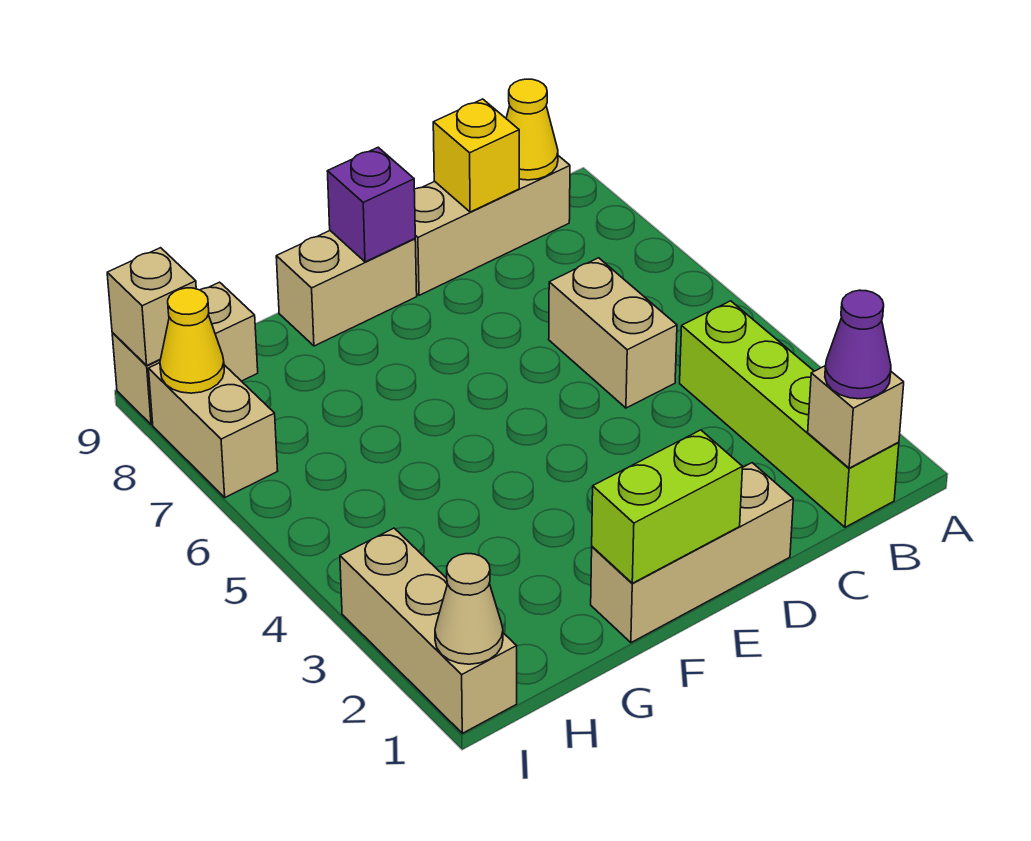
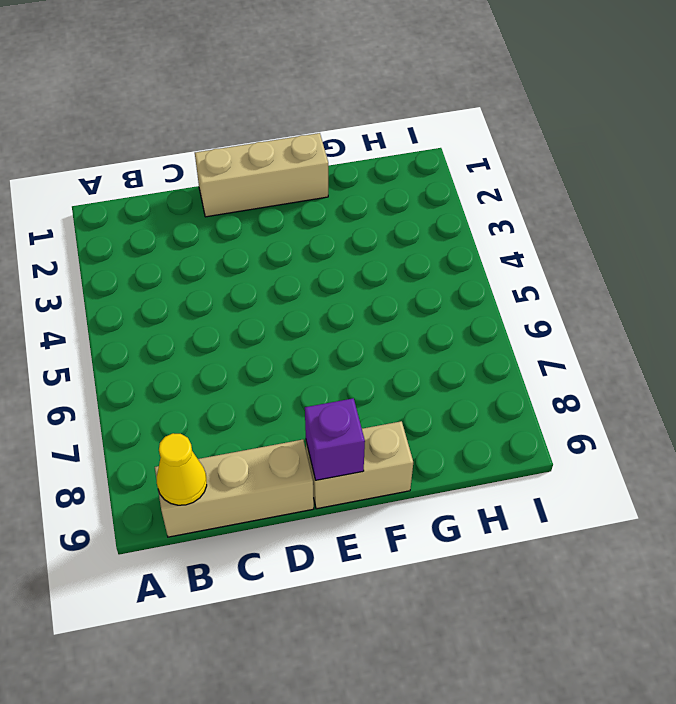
none -> lime 1x4 brick [680,301,899,527]
none -> tan 1x2 brick [549,258,677,408]
none -> tan 1x2 brick [112,282,258,425]

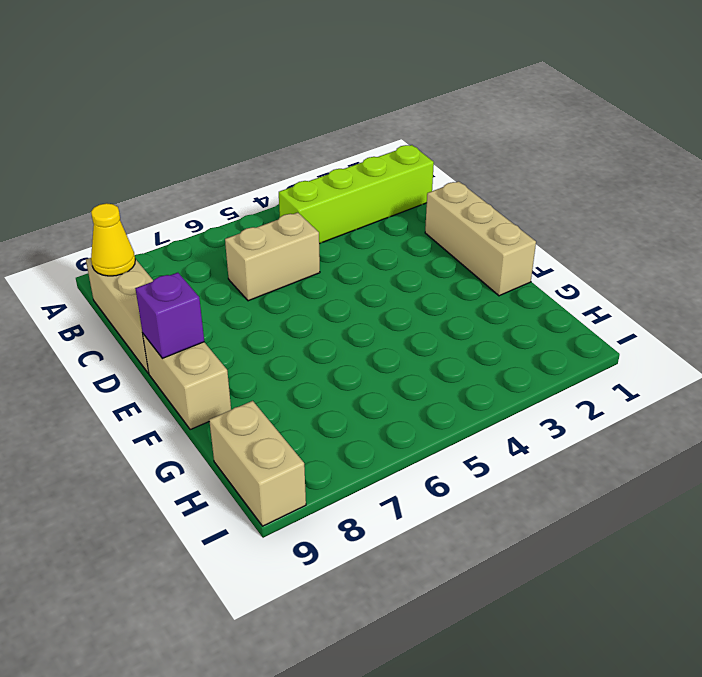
none -> tan 1x3 brick [340,528,517,733]
none -> tan 1x2 brick [148,363,278,497]
none -> tan 1x1 brick [808,366,904,468]

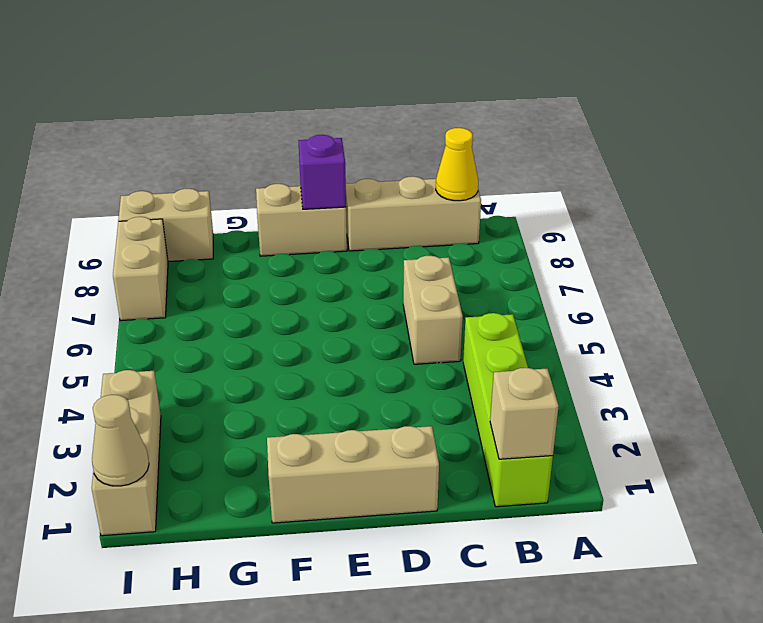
none -> yellow 1x1 brick [433,99,519,212]
none -> lime 1x2 brick [592,430,743,583]
none -> yellow 1x1 cone [160,288,224,393]

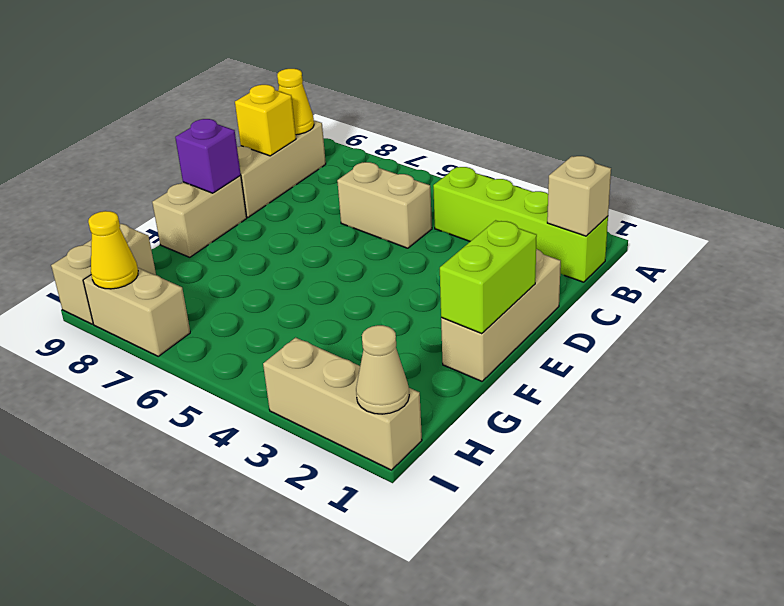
none -> tan 1x1 brick [107,248,196,365]
none -> purple 1x1 cone [825,290,891,399]

